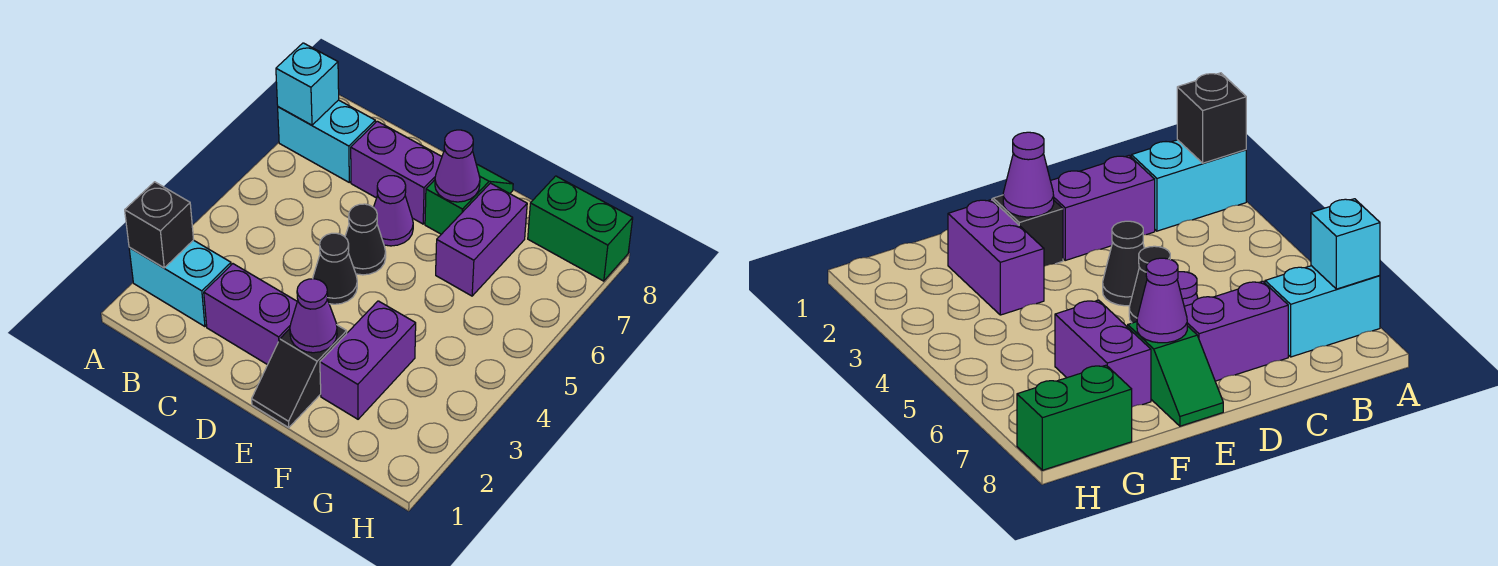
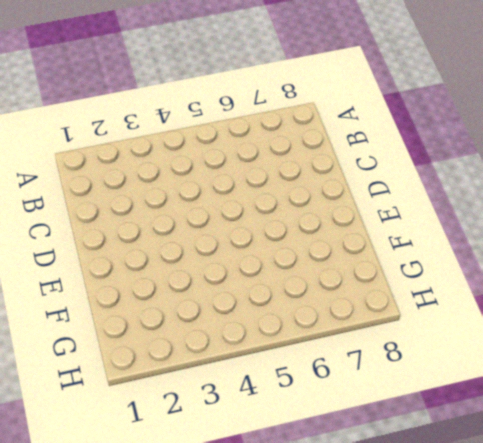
none -> cyan 1x2 brick [129,240,231,327]
none -> cyan 1x2 brick [278,100,375,182]
none -> purple 1x2 brick [204,264,297,365]

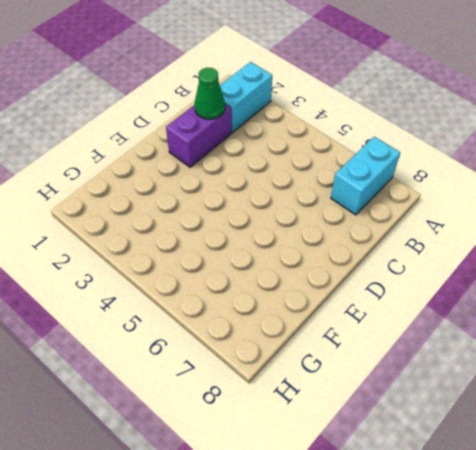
green 1x1 cone [195,68,225,119] -> none
none -> purple 1x2 brick [351,121,442,224]
none -> black 1x1 cone [313,233,357,304]
none -> black 1x1 cone [345,204,386,275]

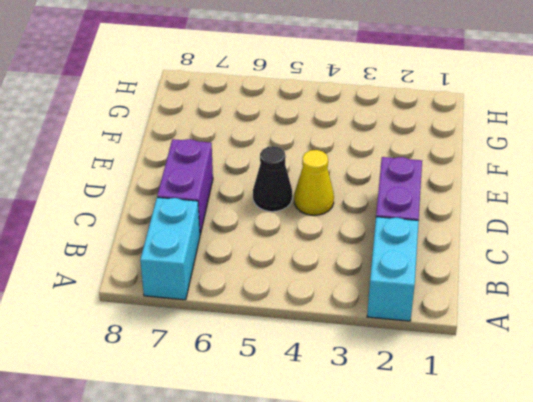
yellow 1x1 cone [294,150,334,215] -> black 1x1 cone [313,233,357,304]
none -> purple 1x1 cone [374,176,413,246]
none -> black 1x2 slope [252,325,347,428]
none -> green 1x2 slope [425,164,513,234]

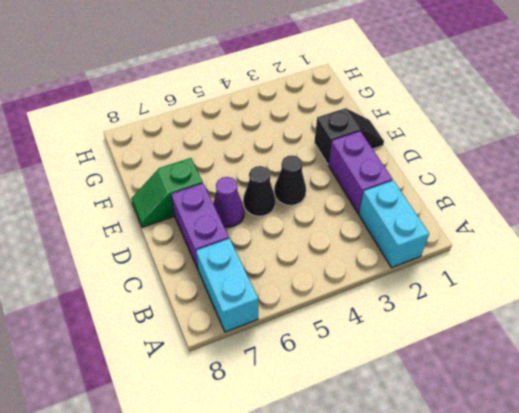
none -> purple 1x2 brick [320,301,416,419]
none -> purple 1x2 brick [436,183,527,296]
none -> green 1x2 brick [528,176,633,281]

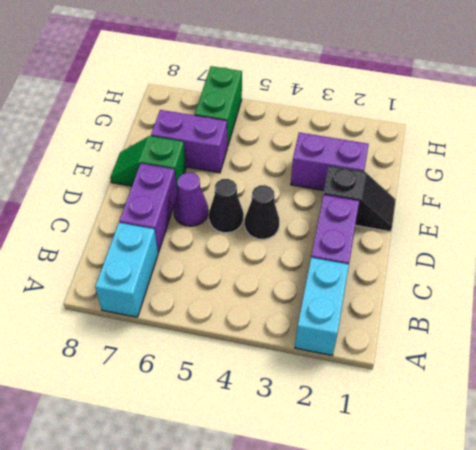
green 1x2 brick [195,66,242,147] -> green 1x2 brick moved to [528,176,633,281]
none -> black 1x1 brick [125,182,194,268]
none -> cyan 1x1 brick [276,43,339,125]
none -> purple 1x1 cone [290,279,337,353]

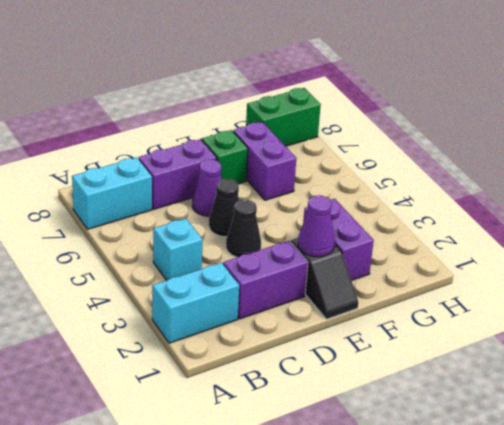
cyan 1x1 brick [153,218,203,280] -> cyan 1x1 brick moved to [276,43,339,125]
none -> black 1x1 brick [125,182,194,268]
none -> purple 1x1 cone [435,130,480,202]

